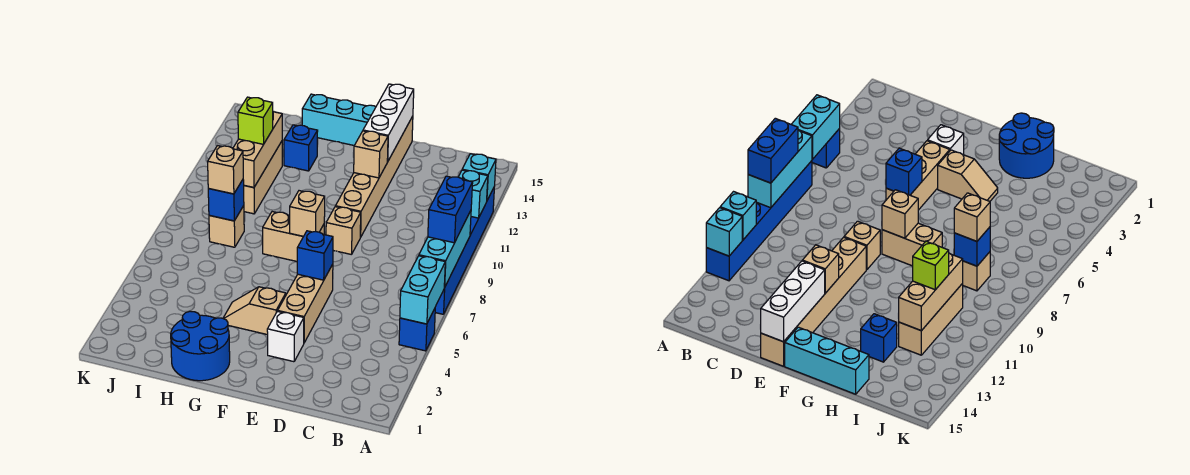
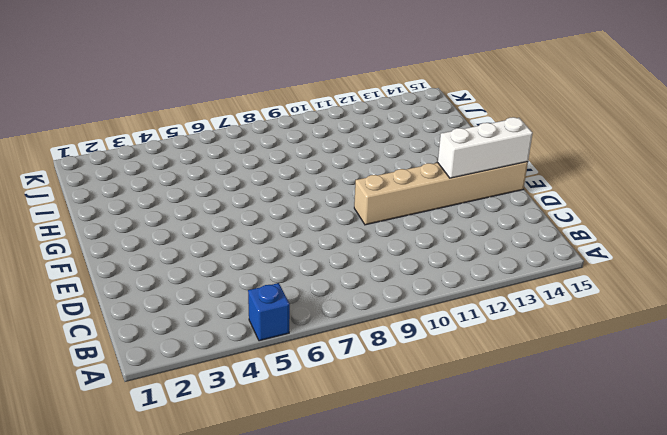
none -> blue 1x6 brick [435,186,495,314]
none -> white 1x1 brick [267,311,304,362]
none -> tan 1x3 brick [278,264,333,342]

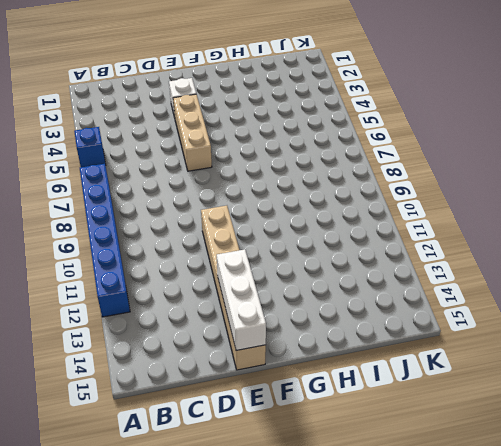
none -> tan 1x1 brick [326,207,361,255]
none -> tan 1x2 slope [223,287,286,335]
none -> tan 1x2 brick [263,212,324,261]

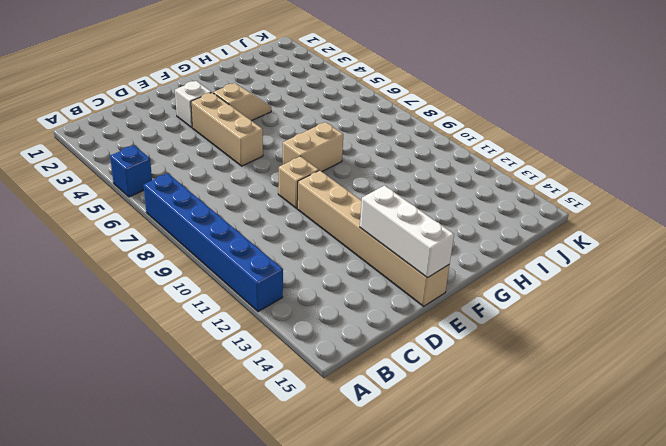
none -> cyan 1x3 brick [302,94,376,145]
none -> blue 2x2 round brick [171,311,230,381]
none -> blue 1x1 brick [284,125,318,171]

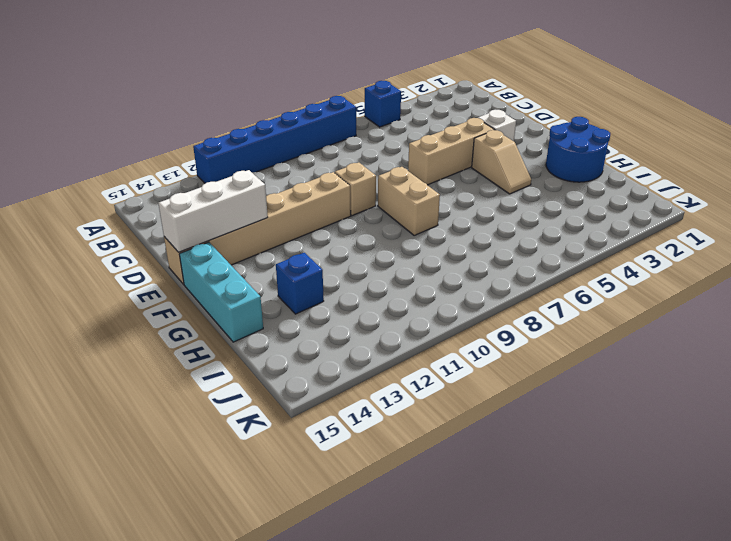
none -> tan 1x1 brick [209,206,244,247]
none -> tan 1x3 brick [244,141,282,214]
none -> cyan 1x2 brick [400,256,445,324]

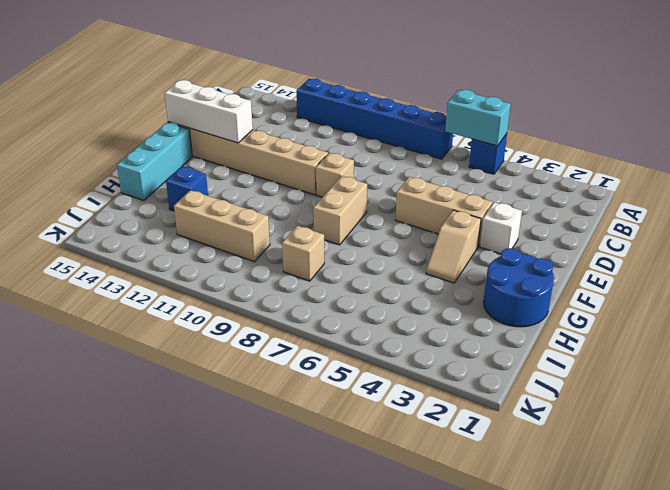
none -> cyan 1x3 brick [419,211,471,287]
none -> cyan 1x1 brick [459,170,488,218]
none -> cyan 1x1 brick [462,154,496,200]

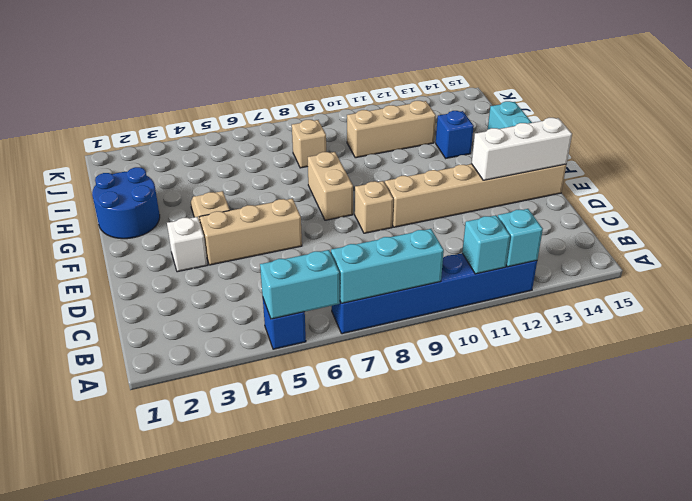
none -> blue 1x1 brick [297,231,333,280]
none -> tan 1x1 brick [354,131,388,178]
none -> tan 1x1 brick [290,191,325,236]

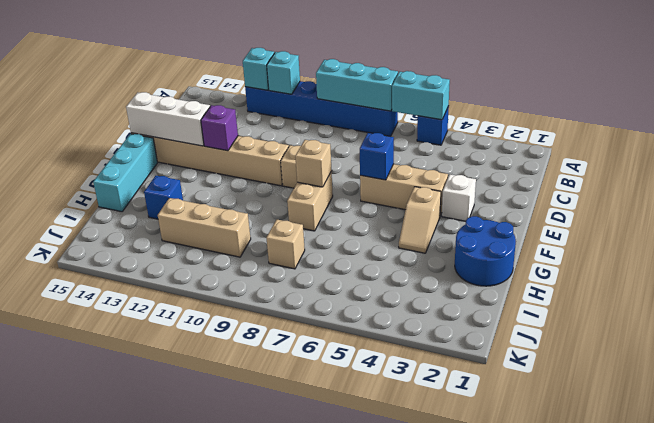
purple 1x1 brick [201,105,238,151] -> tan 1x1 brick [354,131,388,178]
none -> blue 1x1 brick [208,180,244,221]
none -> tan 1x3 brick [233,112,282,187]
none -> blue 1x2 brick [428,176,473,243]

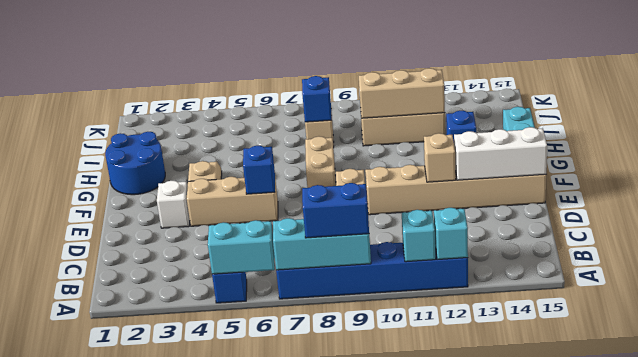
none -> tan 1x1 brick [290,191,325,236]
none -> tan 1x1 brick [208,146,243,194]
none -> lime 1x1 brick [238,97,273,144]

